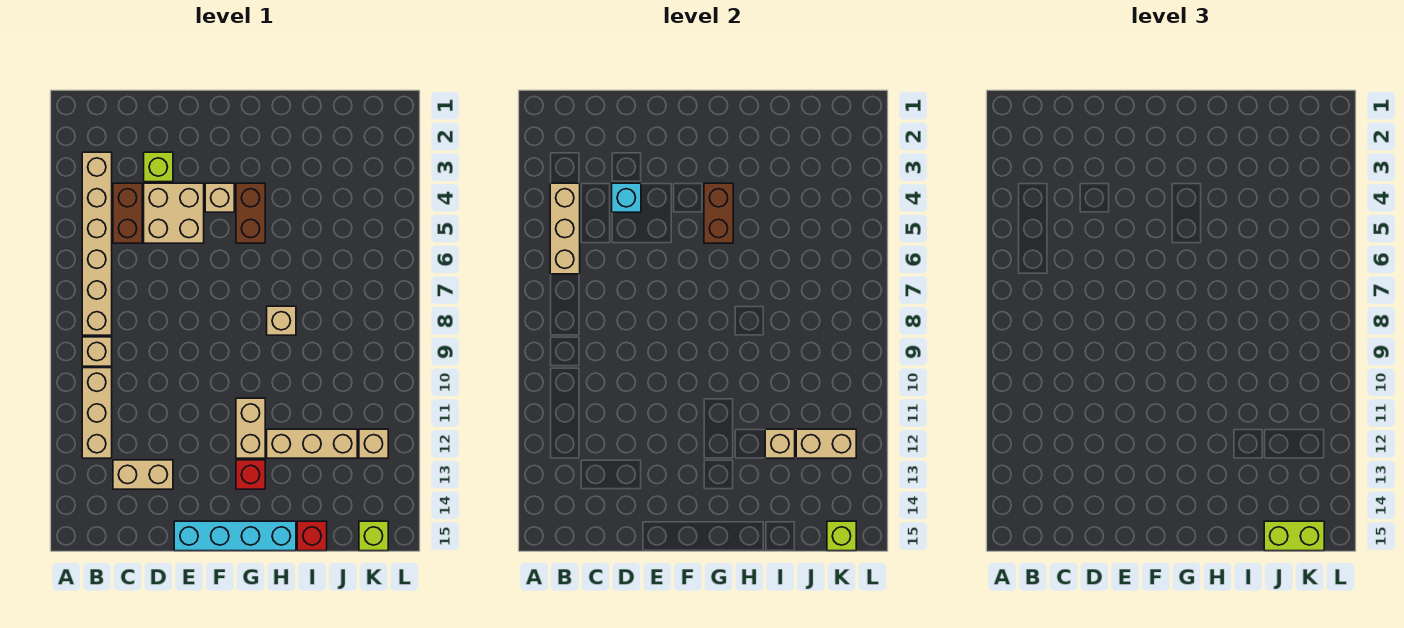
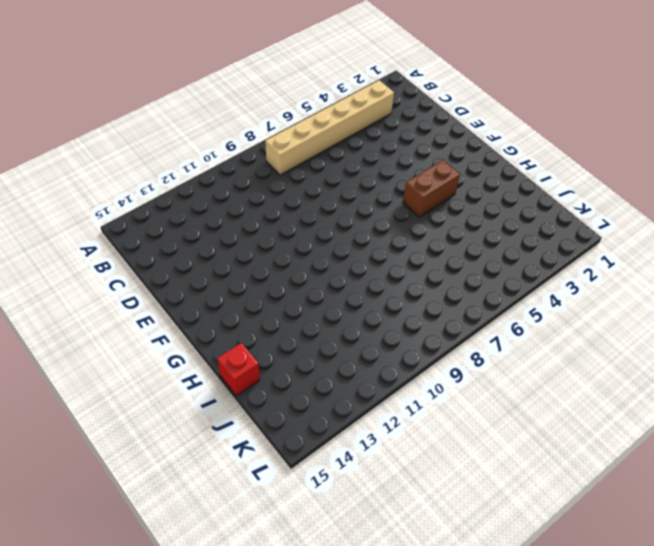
none -> tan 1x1 brick [82,337,112,366]
none -> tan 1x3 brick [82,368,112,458]
none -> brown 1x2 brick [113,183,142,243]

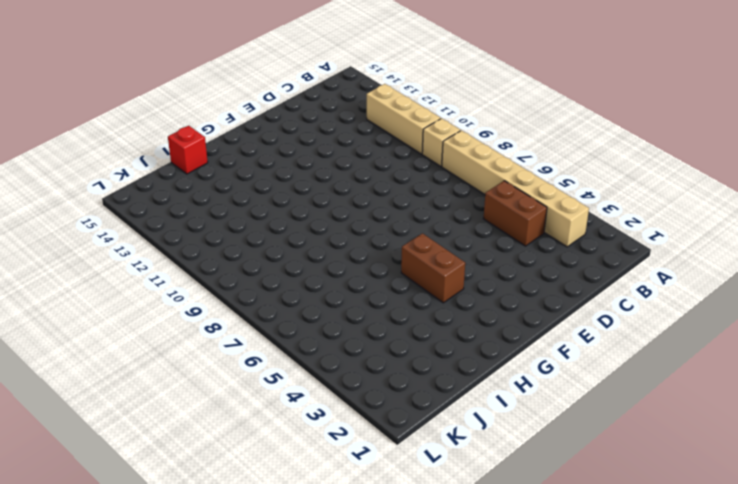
none -> tan 1x2 brick [113,460,173,489]
none -> lime 1x1 brick [144,152,173,182]
none -> tan 2x2 brick [144,183,204,243]

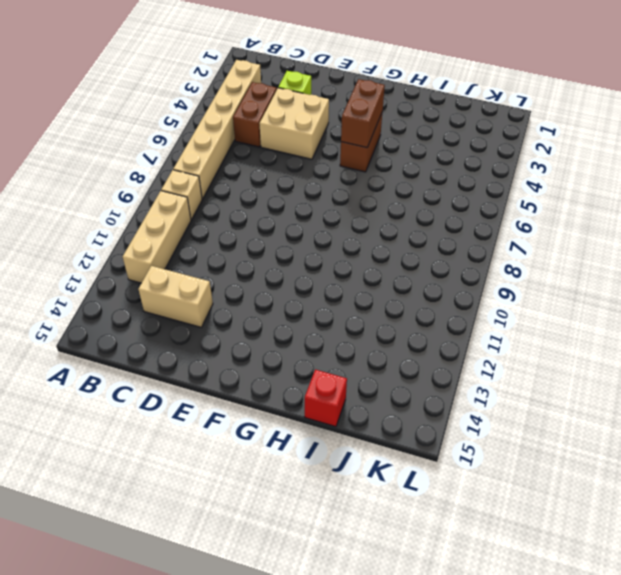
none -> cyan 1x4 brick [174,521,296,551]
none -> tan 1x1 brick [205,183,234,212]
none -> tan 1x2 brick [236,398,265,458]

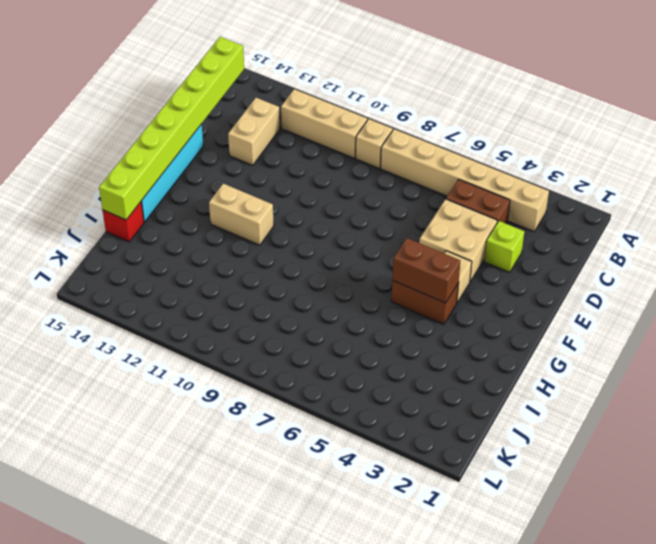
lime 1x8 brick [99,37,244,220] -> none
none -> red 1x1 brick [236,460,265,489]
none -> tan 1x1 brick [267,306,296,335]
none -> tan 1x3 brick [267,429,357,458]

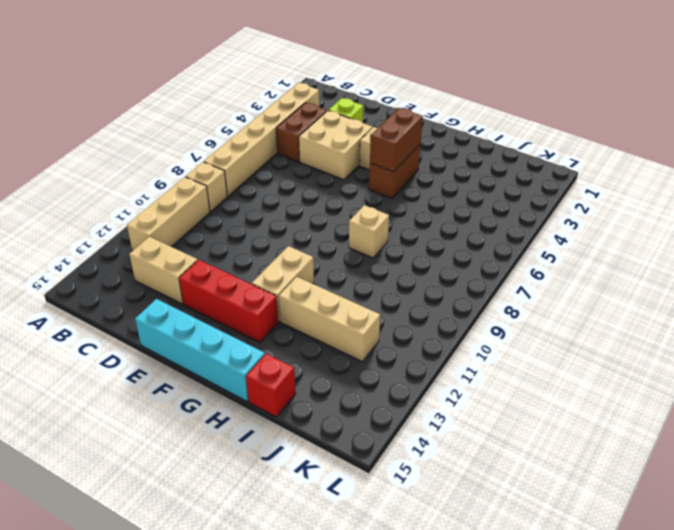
red 1x3 brick [179,260,278,342] -> red 1x1 brick [236,460,265,489]
none -> tan 1x1 brick [359,429,388,458]
none -> lime 1x1 brick [359,521,388,551]
none -> tan 1x3 brick [550,183,580,274]

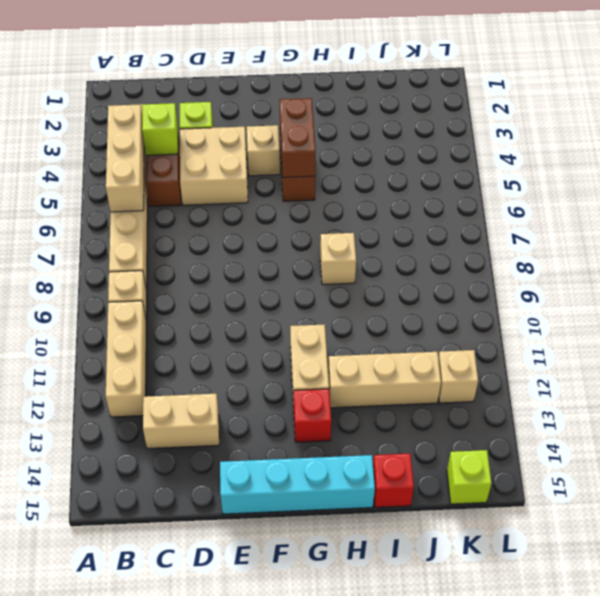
lime 1x1 brick [142,103,178,155] -> lime 1x1 brick moved to [827,521,856,551]
none -> cyan 1x1 brick [612,183,641,212]
none -> tan 1x1 brick [765,429,795,458]
none -> tan 1x2 brick [796,429,856,458]

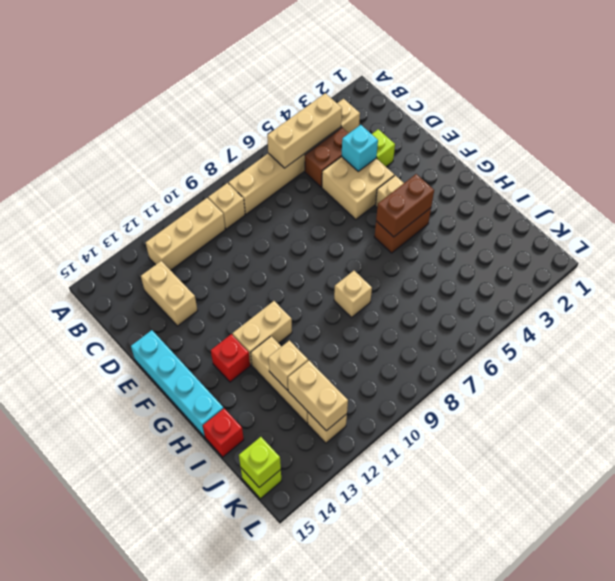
none -> lime 1x2 brick [1264,521,1324,551]

